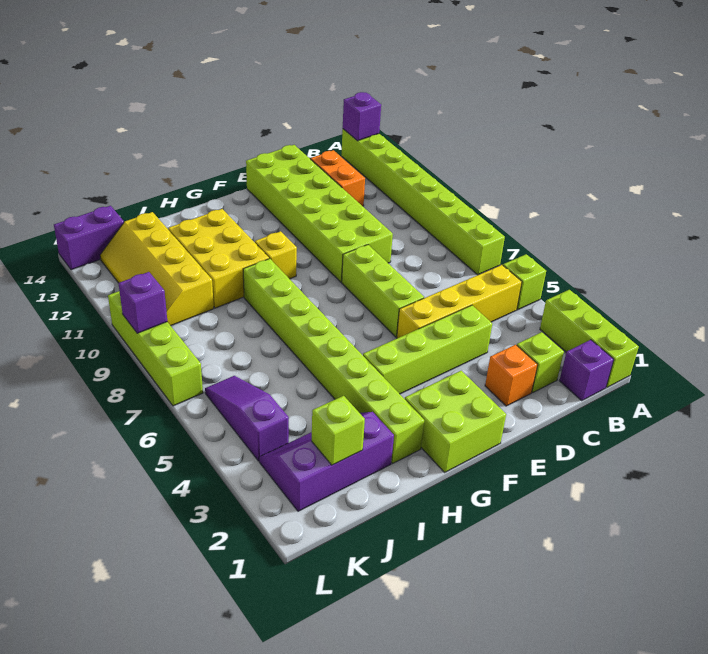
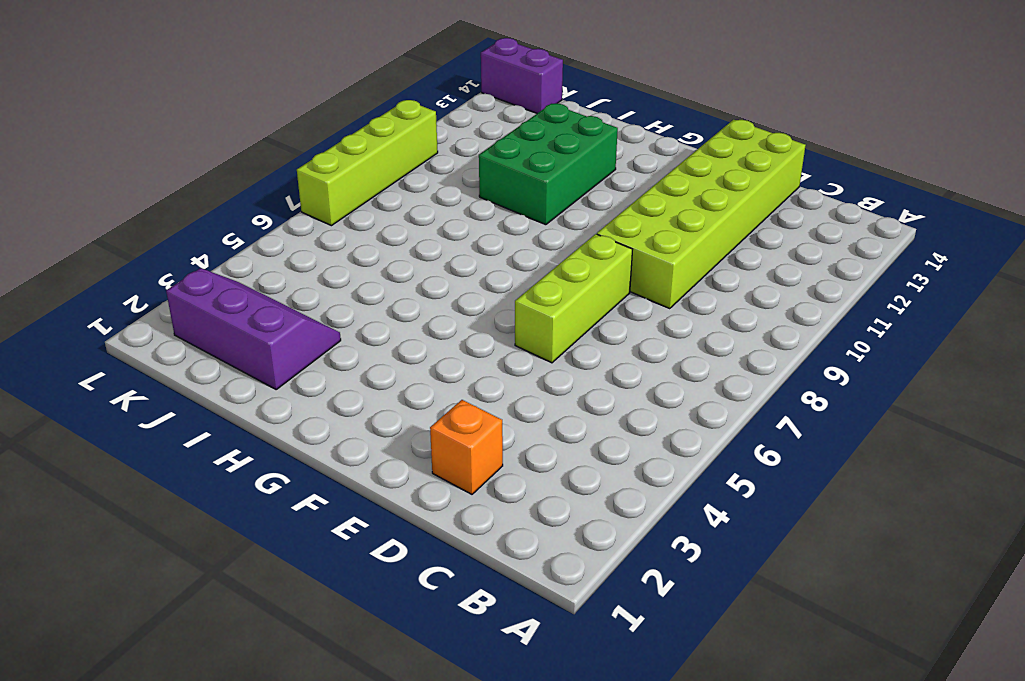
green 2x3 brick [479,103,618,225] -> yellow 2x3 brick [168,209,269,308]
none -> lime 1x3 brick [540,290,639,387]
none -> lime 1x1 brick [503,254,546,310]
none -> lime 1x8 brick [341,129,505,275]

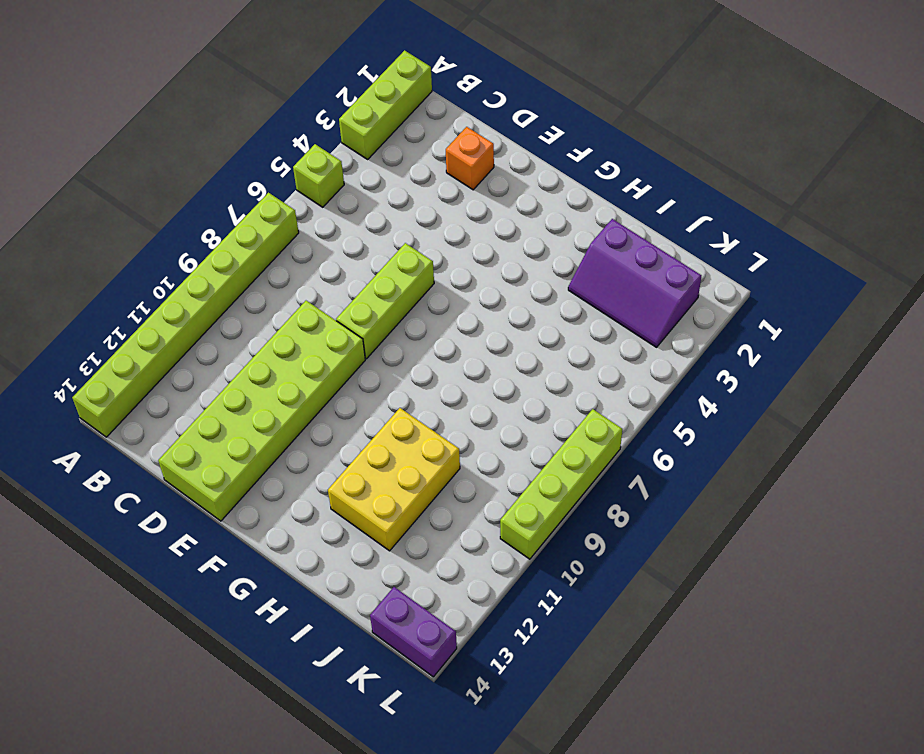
none -> purple 1x1 brick [559,340,614,401]
none -> yellow 1x4 brick [397,265,522,338]
none -> lime 1x1 brick [517,332,564,393]

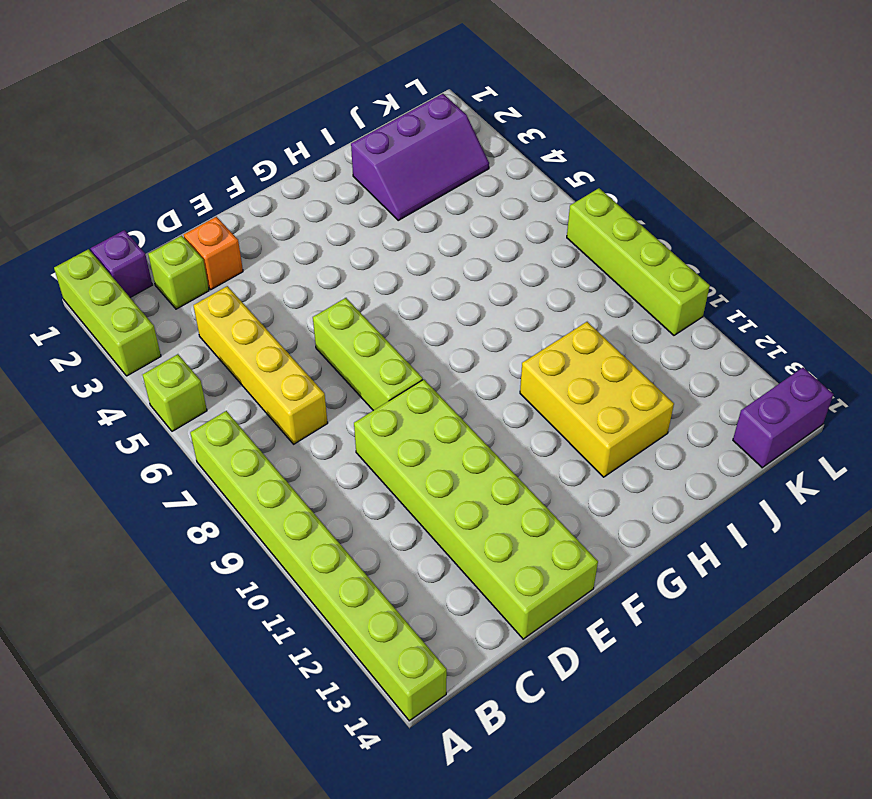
yellow 1x4 brick [193,286,328,444] -> yellow 1x4 brick turned to [397,265,522,338]
none -> orange 1x2 brick [311,150,365,206]
none -> lime 1x4 brick [363,305,492,394]
none -> lime 2x2 brick [405,371,506,472]

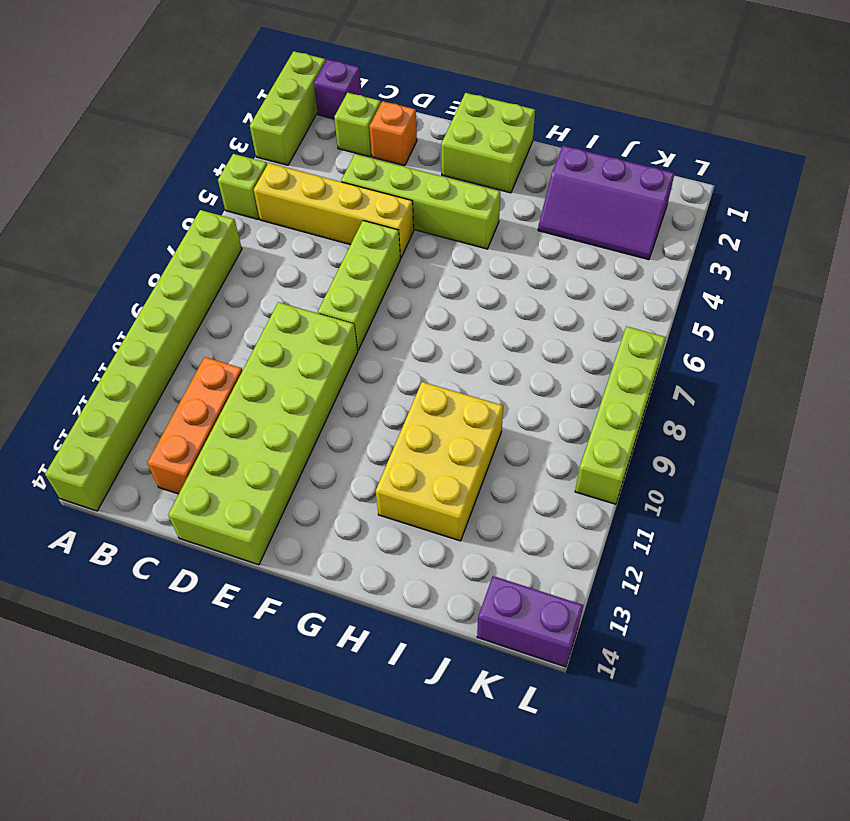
orange 1x3 brick [147,357,243,494] -> orange 1x2 brick [311,150,365,206]
none -> yellow 1x1 brick [255,231,297,279]
none -> lime 1x8 brick [243,259,424,463]
none -> yellow 2x4 slope [100,212,214,326]

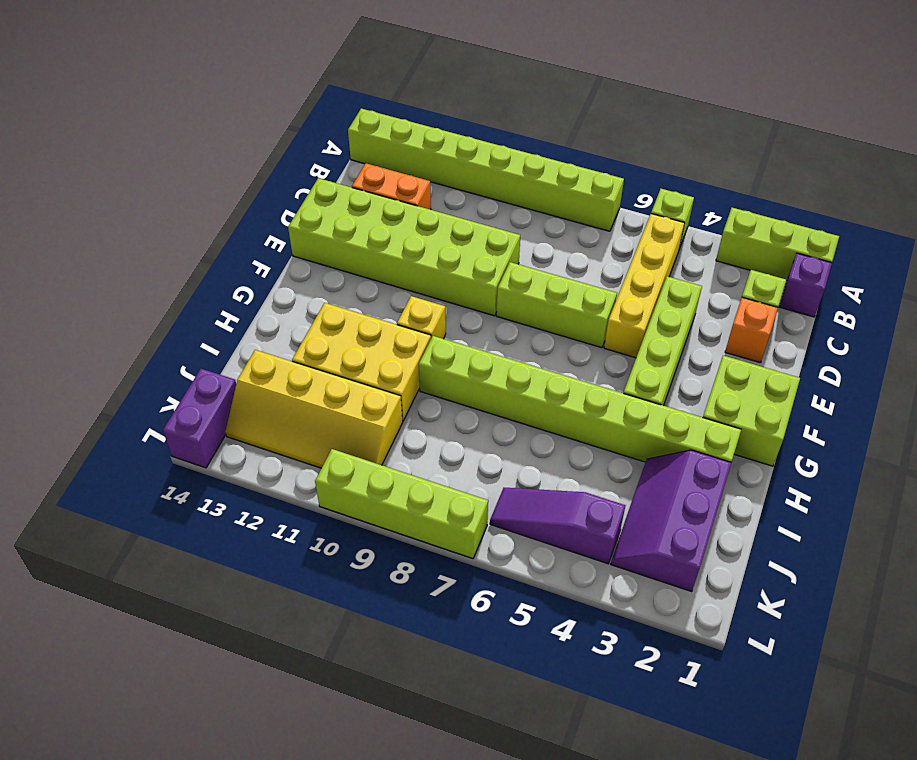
none -> purple 1x1 brick [343,92,381,141]
none -> lime 1x1 brick [312,396,365,465]
none -> purple 1x1 brick [118,272,167,333]

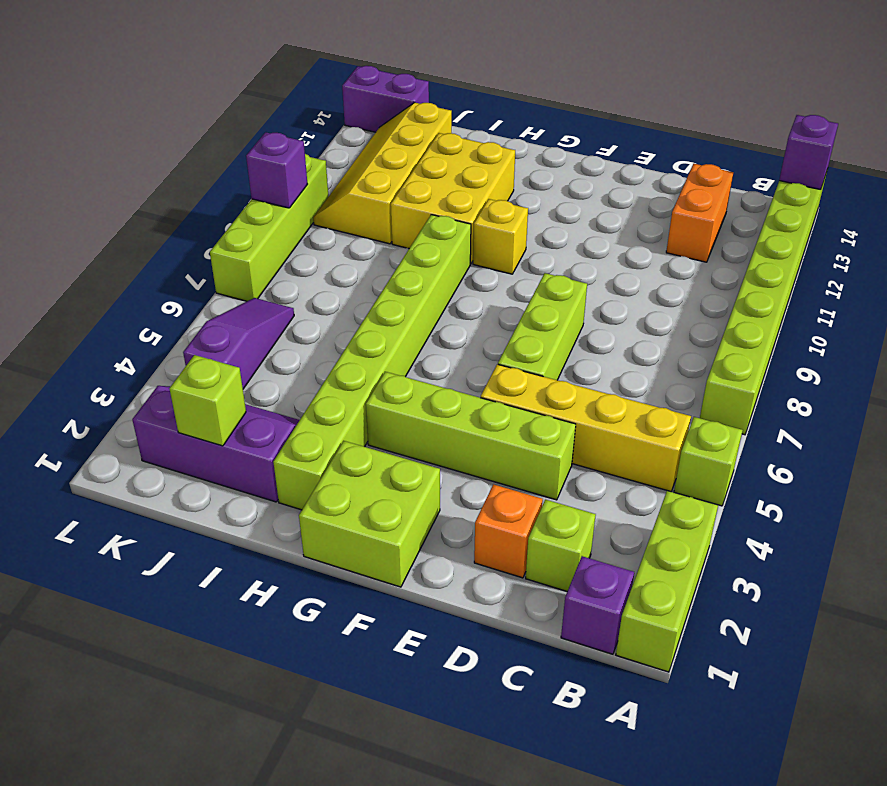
none -> lime 2x6 brick [246,145,393,282]

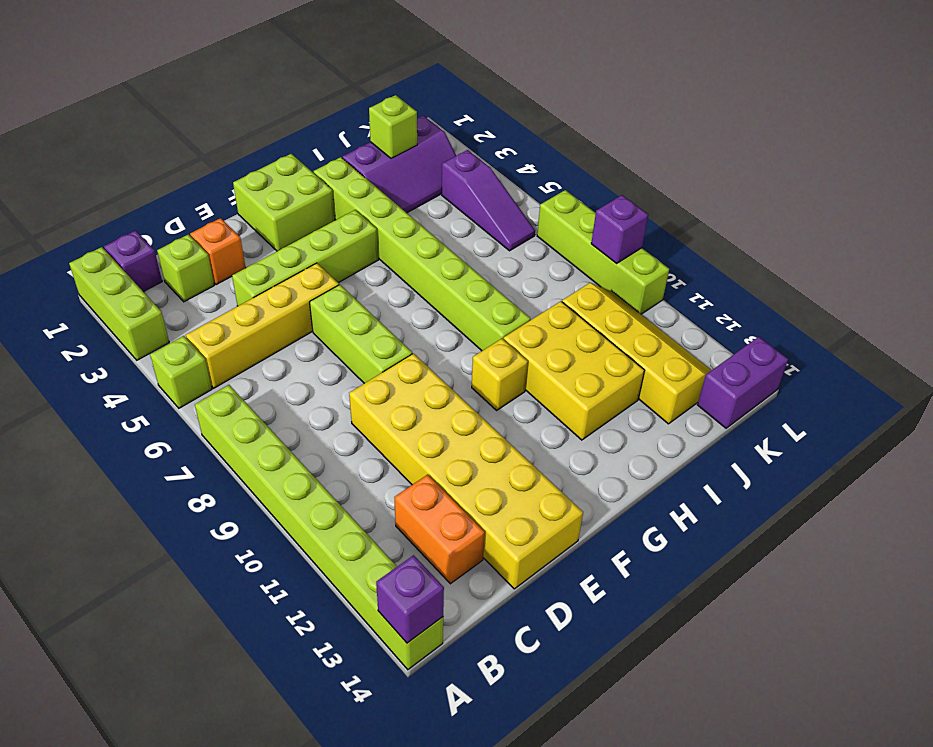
yellow 2x6 brick [349,354,583,589] -> lime 2x6 brick [246,145,393,282]

